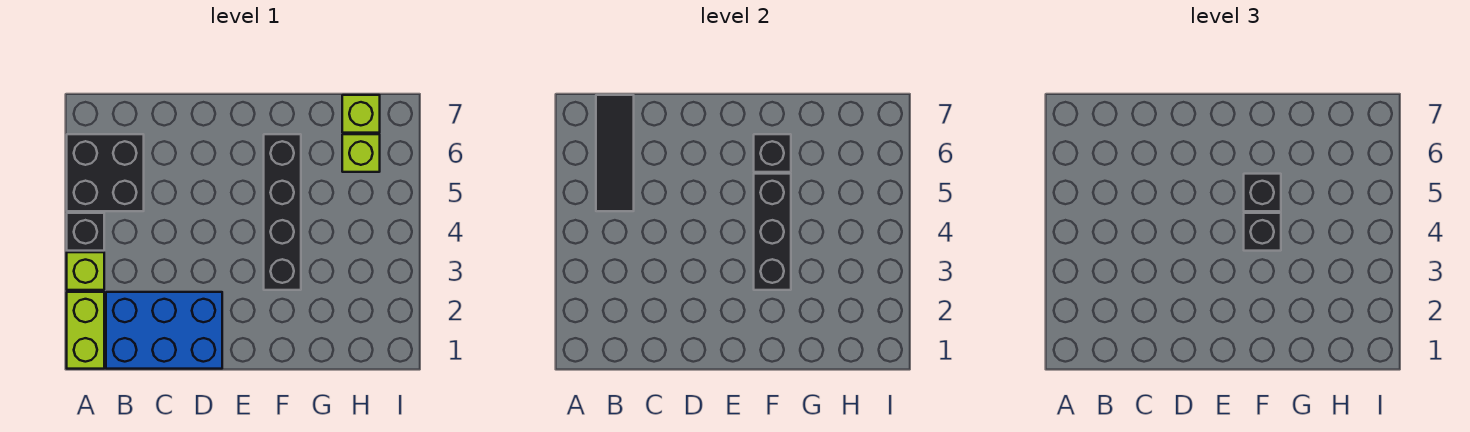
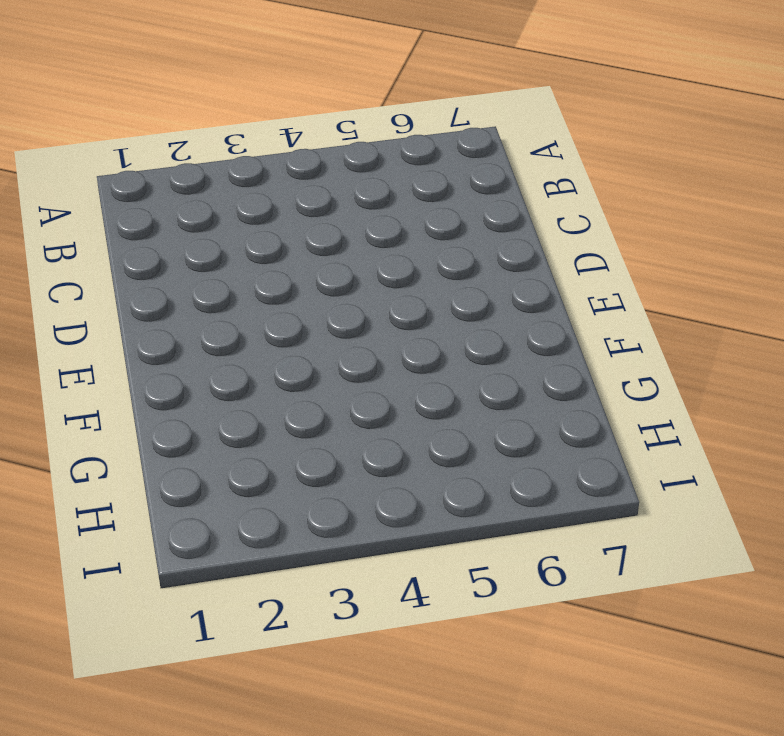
none -> lime 1x2 brick [67,292,104,369]
none -> lime 1x1 brick [67,252,104,290]
none -> black 1x1 brick [67,213,104,251]

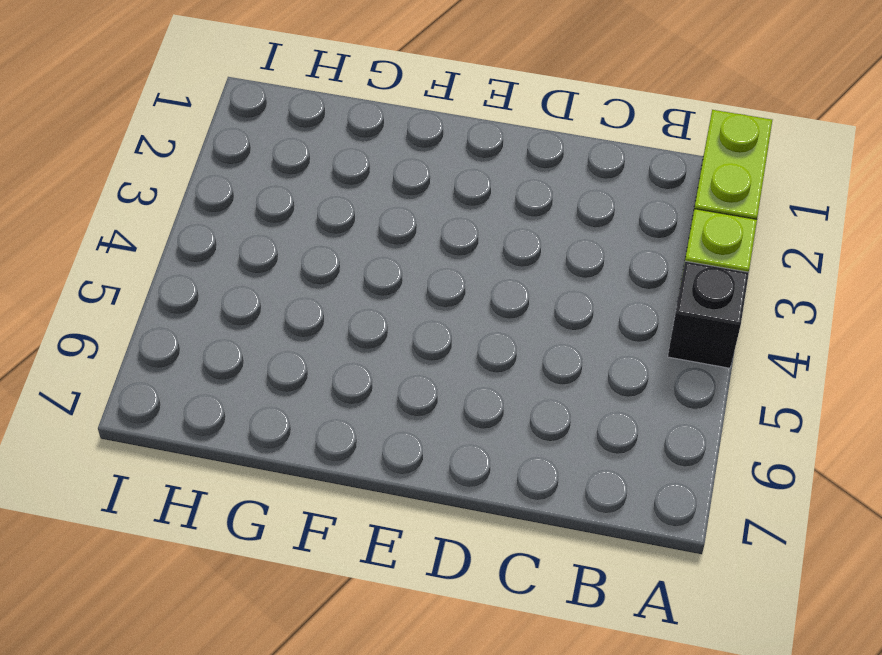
none -> black 2x2 brick [67,134,144,211]
none -> blue 2x3 brick [106,292,222,369]
none -> black 1x4 brick [264,134,301,290]

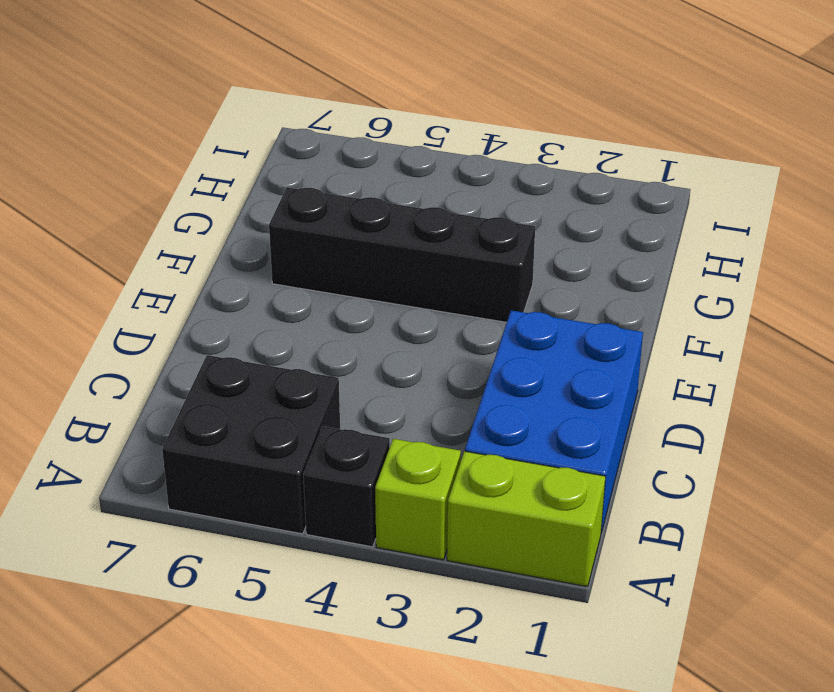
none -> lime 1x1 brick [342,134,380,172]
none -> lime 1x1 brick [342,95,380,133]
none -> black 1x3 tile [596,95,634,211]

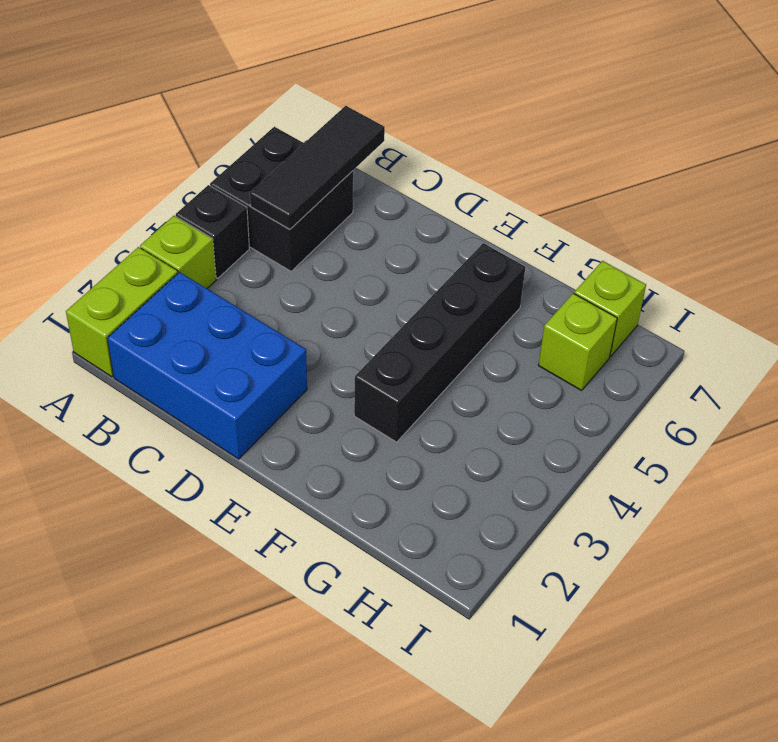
none -> black 1x3 brick [754,174,791,290]
none -> black 1x1 brick [754,134,791,172]
none -> black 1x1 brick [1244,213,1281,251]

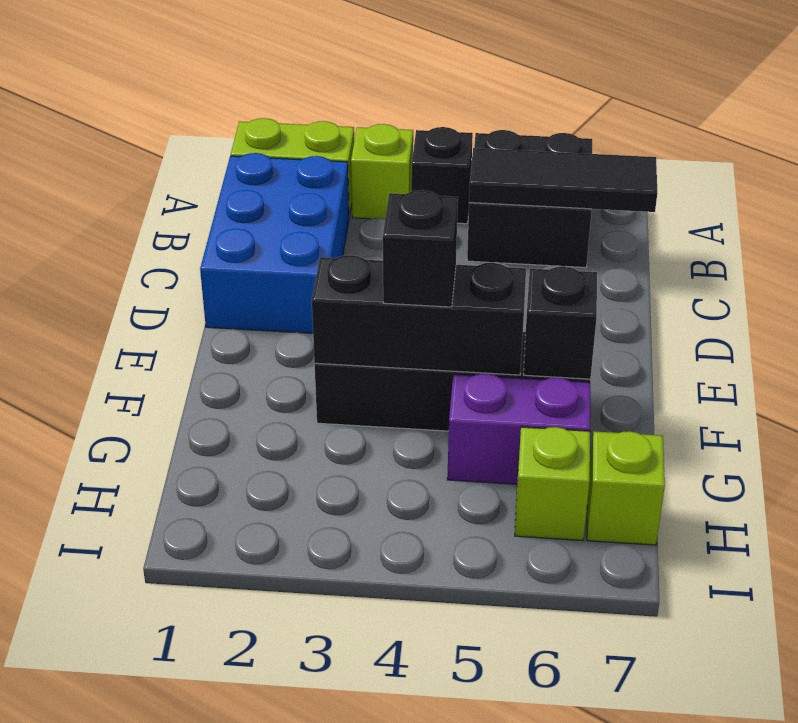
purple 1x2 brick [447,373,590,484] -> none
none -> black 1x1 brick [1244,174,1281,211]

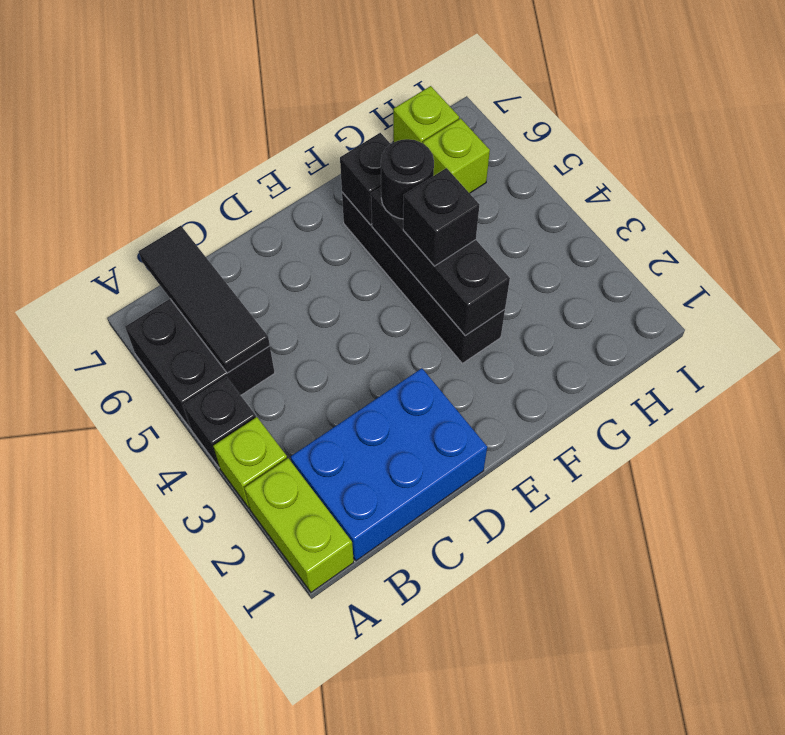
black 1x1 round brick [381,139,434,219] -> black 1x1 brick [1244,174,1281,211]

